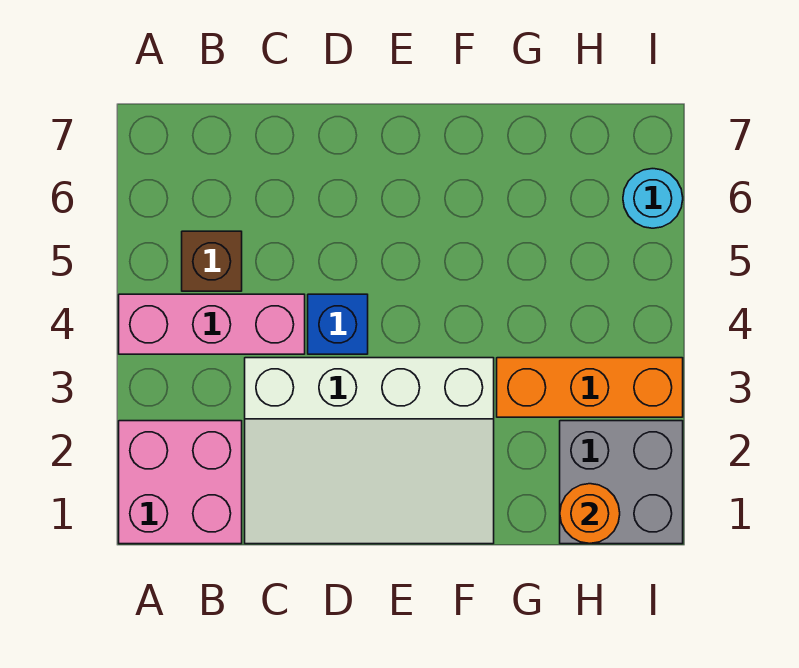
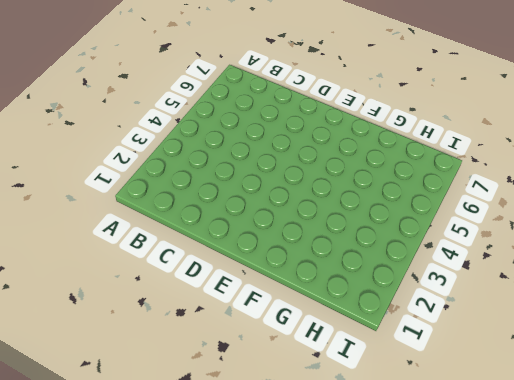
none -> pink 2x2 brick [119,421,242,544]
none -> pink 1x3 brick [119,294,305,354]

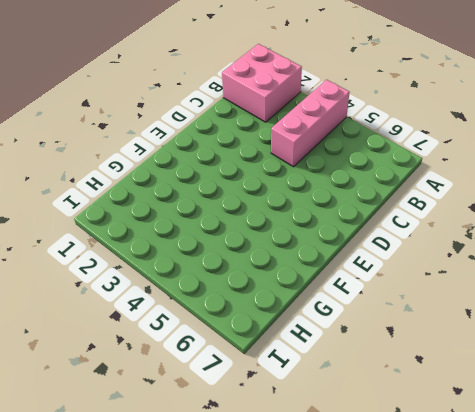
none -> brown 1x1 brick [182,231,242,291]
none -> white 3x4 slope [245,358,494,544]

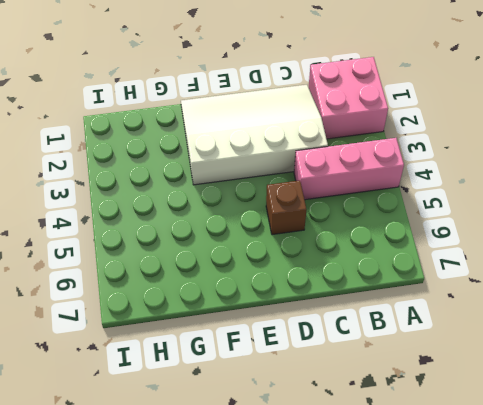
brown 1x1 brick [266,180,306,235] -> brown 1x1 brick moved to [182,231,242,291]
none -> blue 1x1 brick [308,294,368,354]
none -> orange 1x3 brick [497,358,683,417]

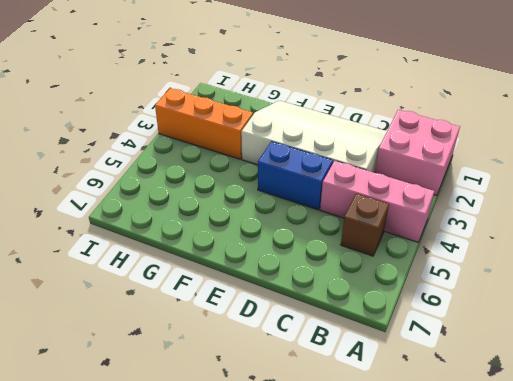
blue 1x2 brick [258,141,333,210] -> blue 1x1 brick [308,294,368,354]
none -> grey 2x2 brick [560,421,683,544]
none -> cyan 1x1 round brick [623,169,683,228]

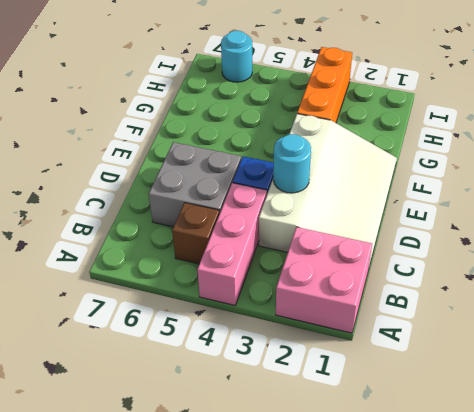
grey 2x2 brick [149,142,241,227] -> grey 2x2 brick moved to [560,421,683,544]
cyan 1x1 round brick [273,134,311,193] -> none
none -> orange 1x1 round brick [560,484,620,544]

